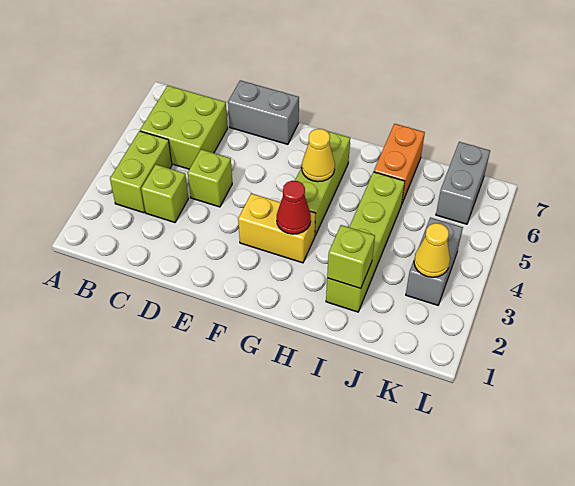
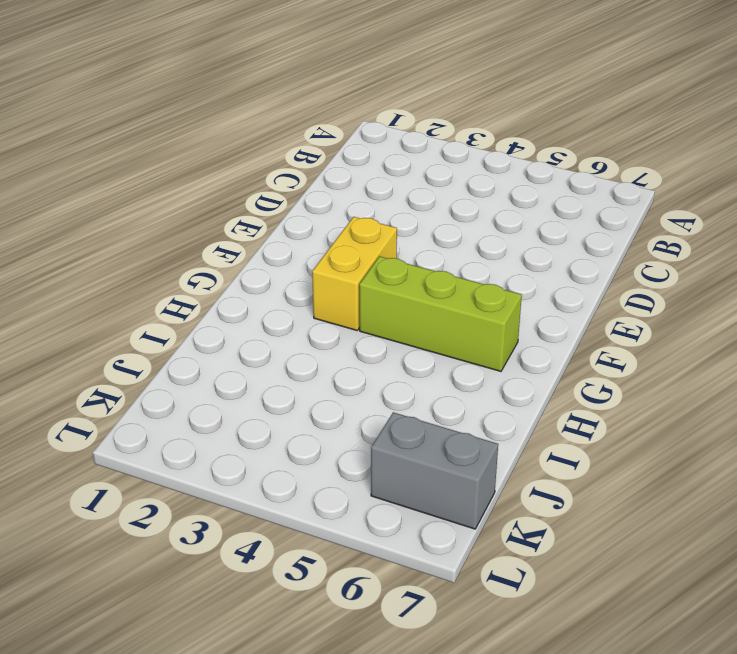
none -> lime 1x2 brick [110,131,172,213]
none -> lime 2x2 brick [140,86,228,169]
none -> lime 1x1 brick [141,164,188,222]

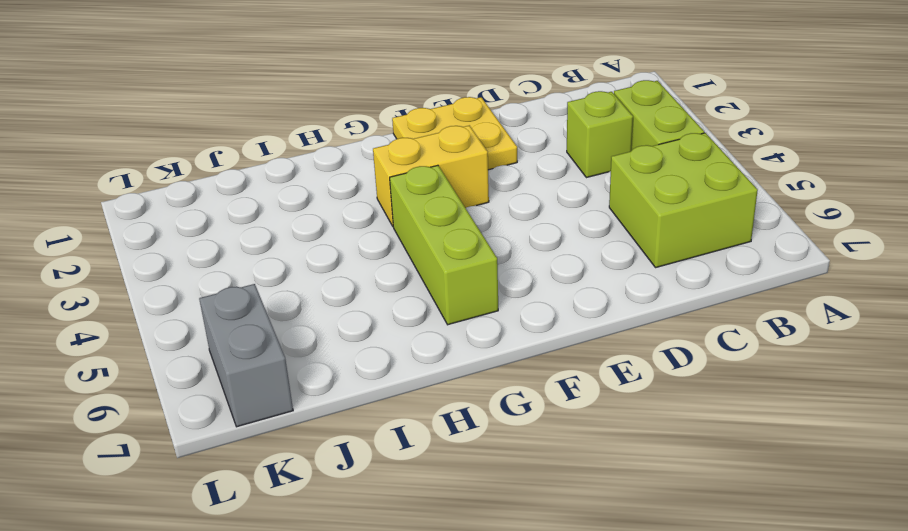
yellow 2x2 plate [392,97,517,170] -> none
none -> lime 1x1 brick [188,149,232,207]
none -> grey 1x2 brick [228,80,299,144]
none -> lime 1x4 brick [326,172,405,312]

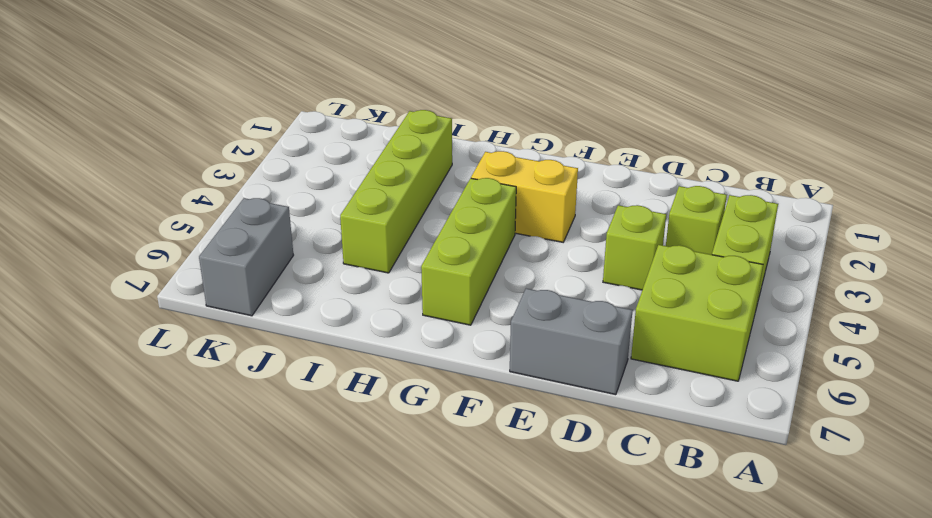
none -> orange 1x2 brick [374,124,425,203]
none -> grey 1x2 brick [406,218,463,305]
none -> red 1x1 cone [277,181,311,234]

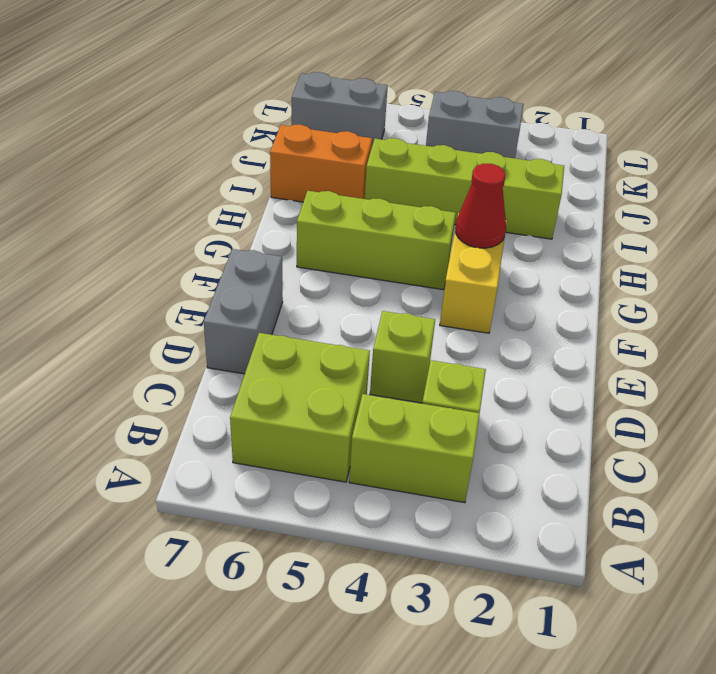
none -> yellow 1x1 cone [302,129,335,182]
none -> lime 1x1 brick [327,225,375,289]
none -> yellow 1x1 cone [414,223,450,277]

